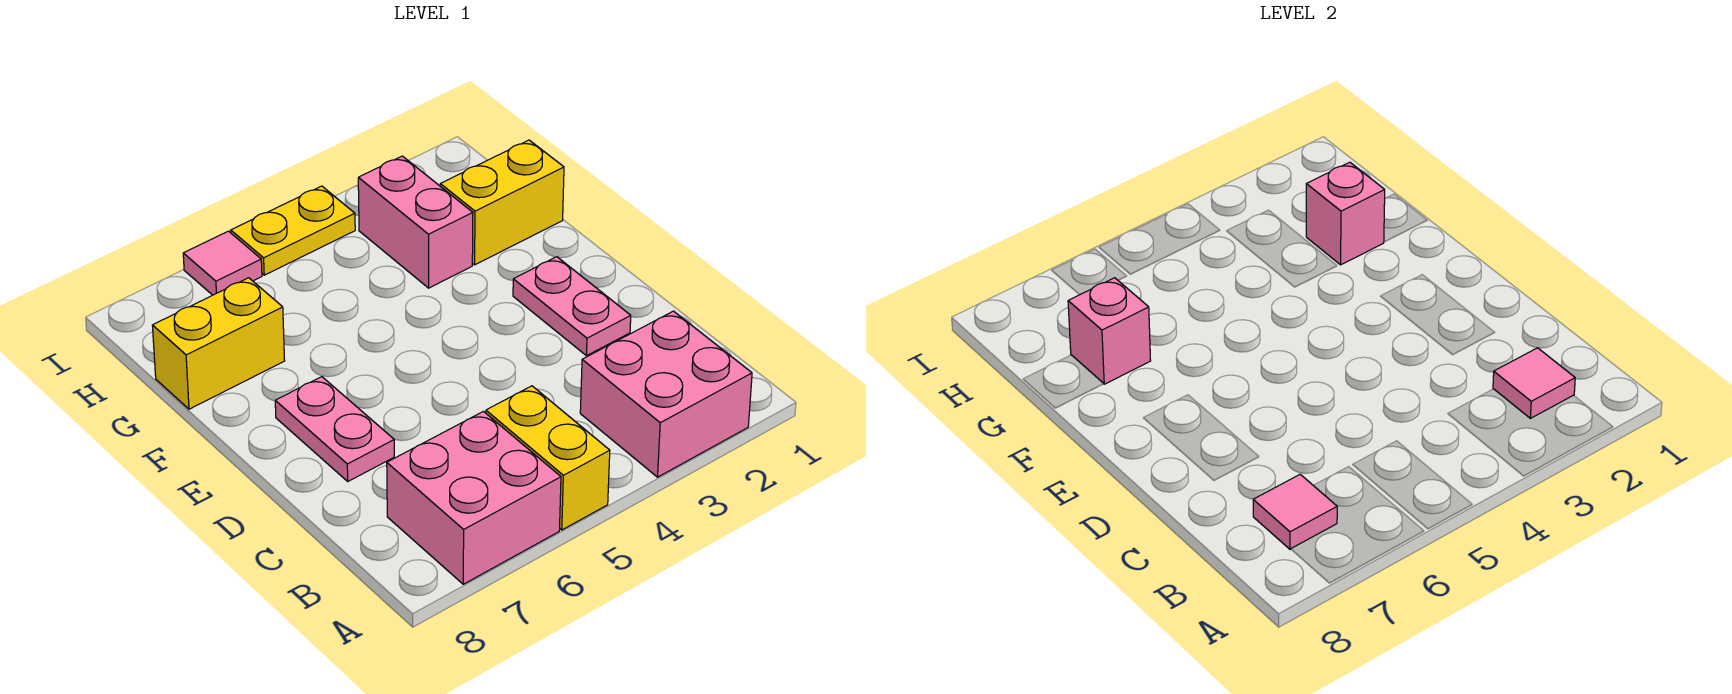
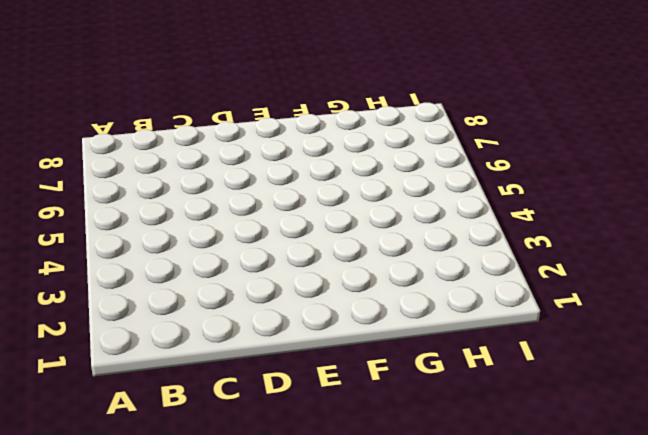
none -> pink 2x2 brick [580,311,752,477]
none -> yellow 1x2 brick [486,386,610,530]
none -> pink 2x2 brick [387,411,561,584]

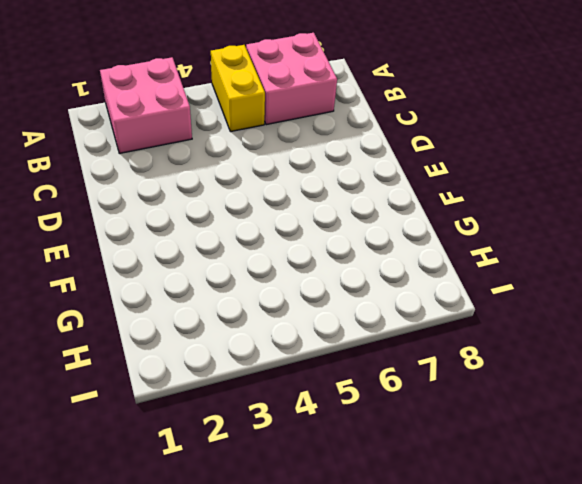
none -> pink 1x2 plate [513,257,631,356]
none -> pink 1x2 plate [275,377,394,481]
none -> yellow 1x2 brick [440,140,564,265]

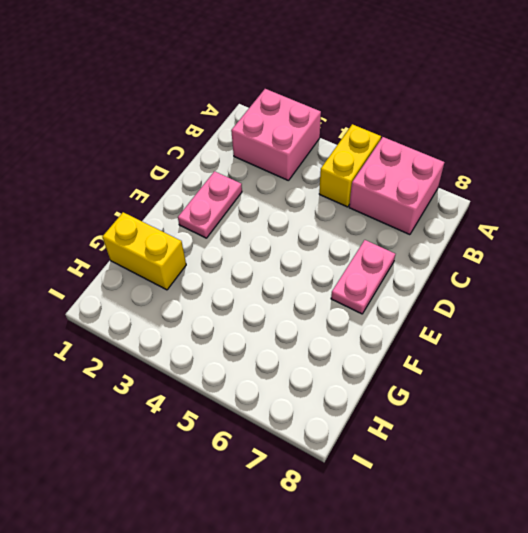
none -> pink 1x2 brick [358,156,473,288]
none -> yellow 1x2 brick [152,278,285,409]
none -> yellow 1x2 plate [231,186,355,275]

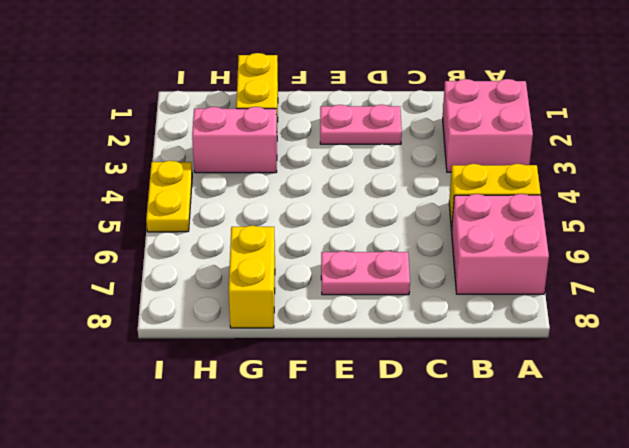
none -> pink 1x1 tile [183,231,262,295]
none -> pink 1x1 tile [1493,348,1575,418]
none -> pink 1x1 tile [1253,474,1337,549]

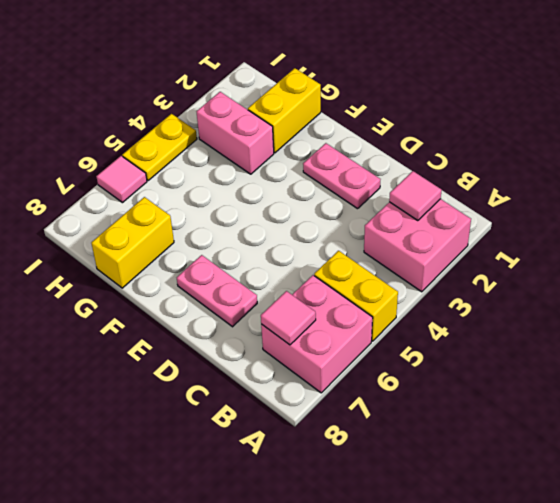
none -> pink 1x1 brick [1306,162,1385,265]
none -> pink 1x1 brick [1068,278,1151,384]

